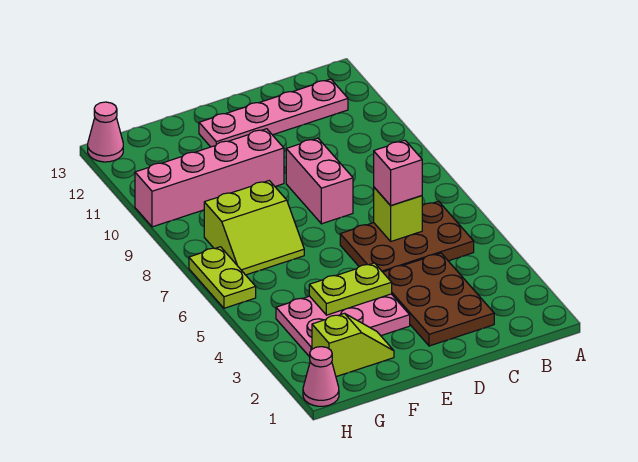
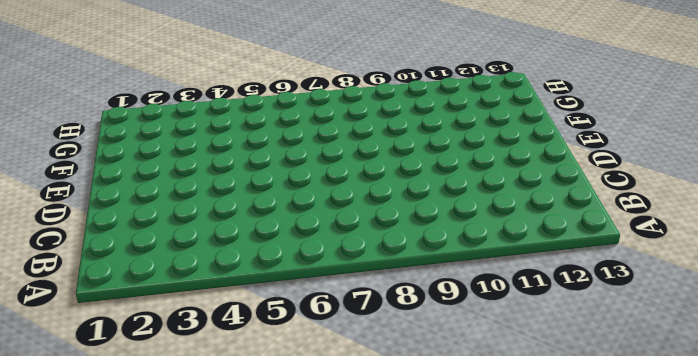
none -> brown 2x3 plate [340,201,474,272]
none -> pink 1x4 plate [199,79,348,147]
none -> brown 2x3 plate [383,253,494,346]

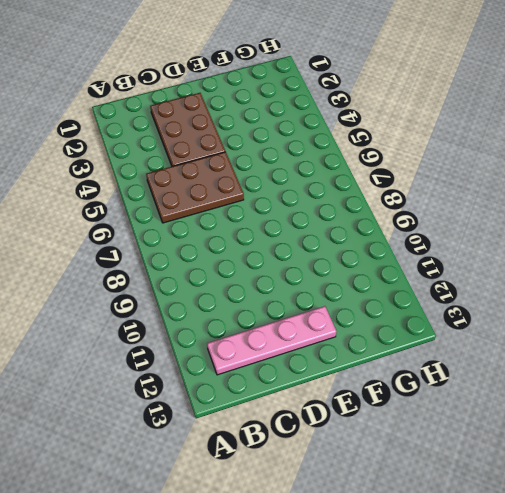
none -> pink 1x2 brick [286,138,353,224]
none -> pink 2x3 plate [276,294,410,357]
none -> pink 1x4 brick [135,129,284,227]

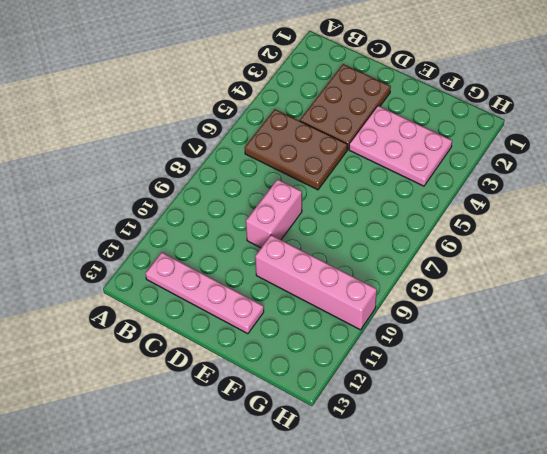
none -> lime 1x2 slope [312,313,394,377]
none -> lime 2x2 slope [204,181,304,275]
none -> pink 1x1 cone [303,347,339,406]

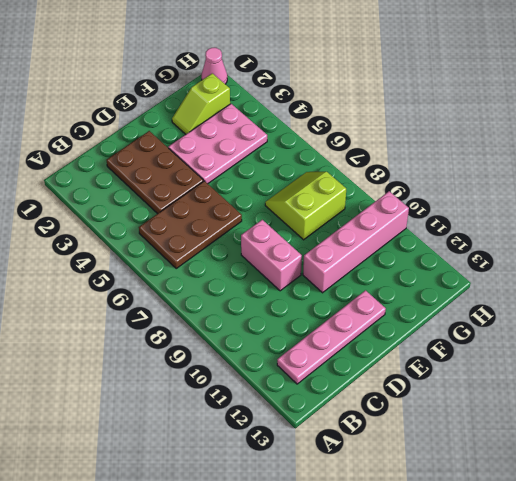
none -> lime 1x2 plate [189,247,256,308]
none -> pink 1x1 cone [88,102,123,162]
none -> lime 1x1 brick [374,187,422,241]

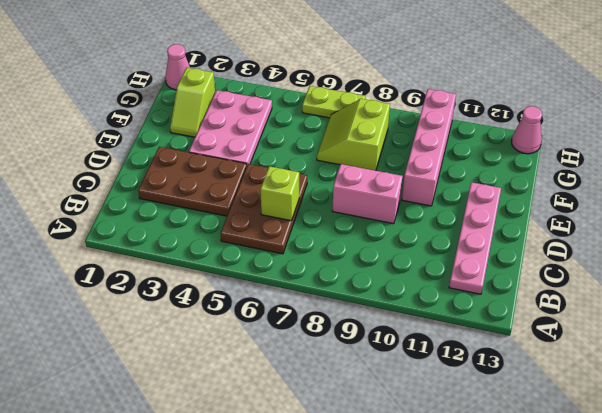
none -> lime 1x2 plate [309,263,392,315]
none -> pink 1x1 brick [374,140,422,206]

